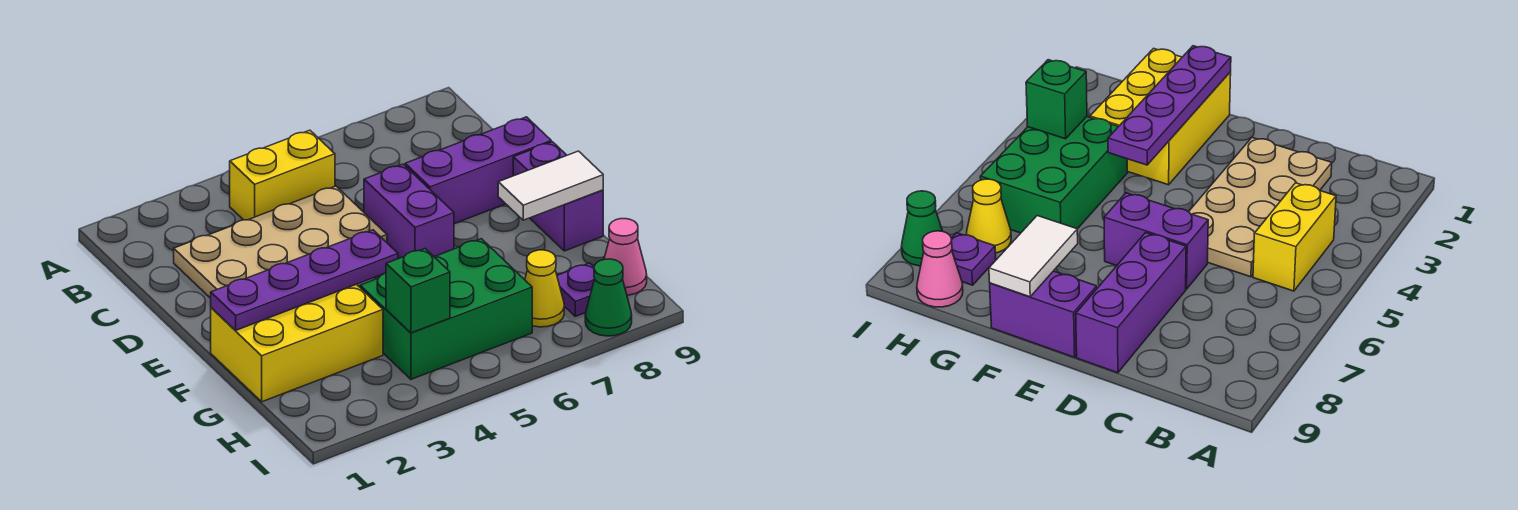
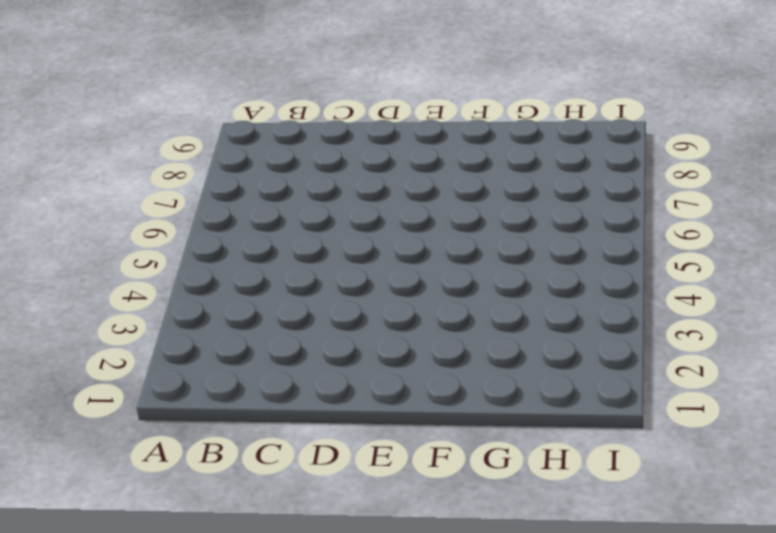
none -> yellow 1x2 brick [230,130,335,220]
none -> tan 2x4 plate [174,186,387,298]
none -> purple 1x2 brick [364,164,454,258]

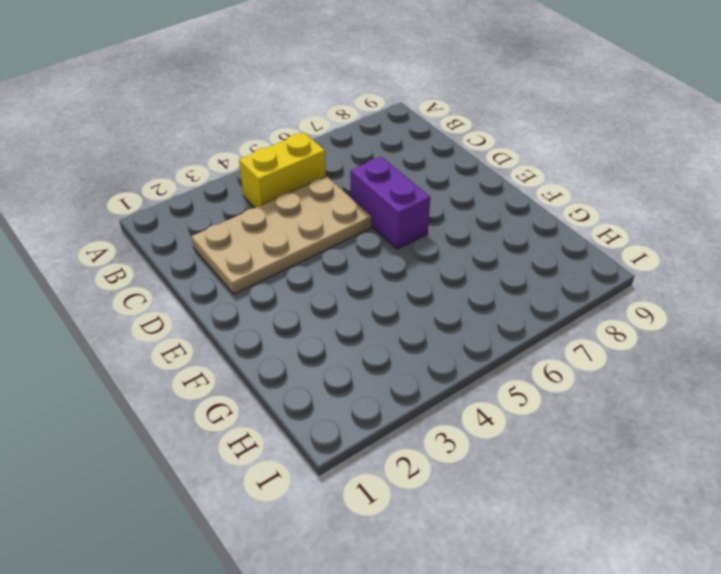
none -> purple 1x3 brick [405,117,551,224]
none -> purple 1x2 brick [513,142,603,251]
none -> yellow 2x3 brick [211,284,383,402]

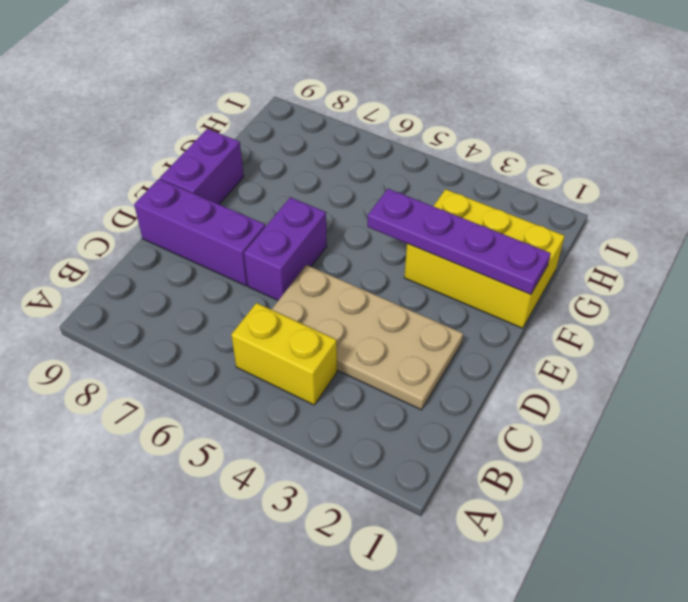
none -> green 2x3 brick [360,239,532,379]
none -> yellow 1x1 cone [525,250,564,327]
none -> purple 1x1 plate [557,263,595,316]

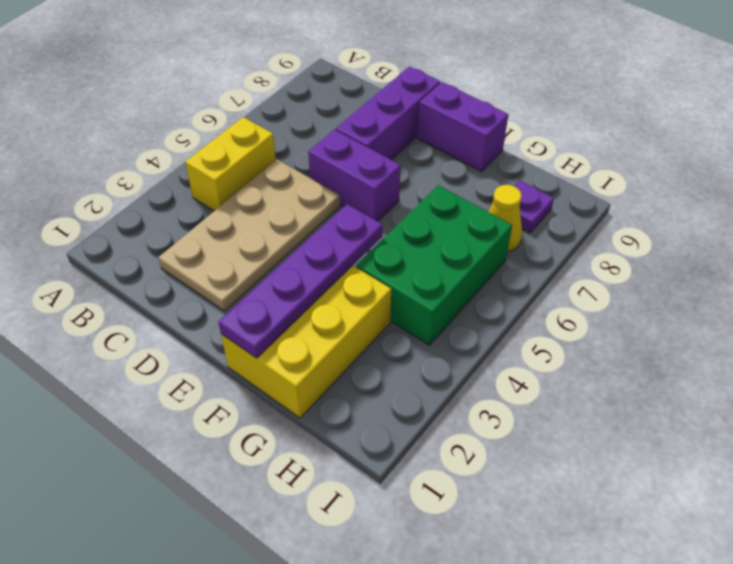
none -> pink 1x1 cone [604,219,647,295]
none -> green 1x1 cone [585,259,632,336]
none -> white 1x2 tile [498,151,603,220]

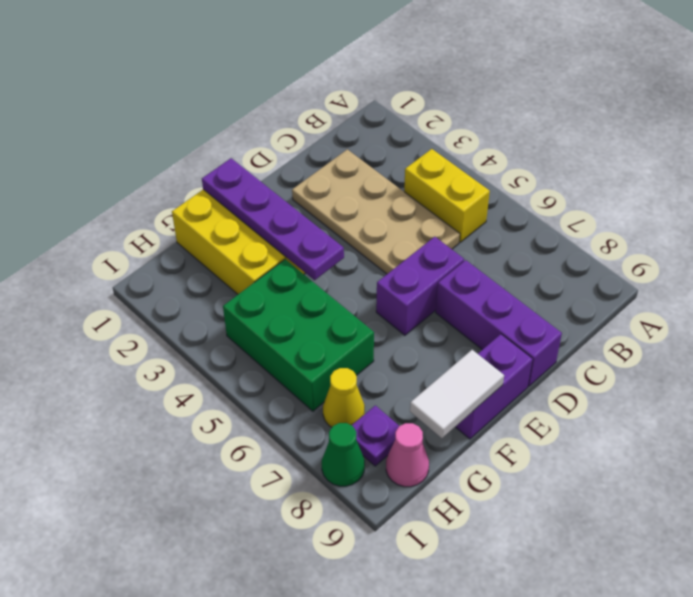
white 1x2 tile [410,350,504,438] -> white 1x2 tile turned to [498,151,603,220]
none -> green 1x1 brick [386,249,450,333]

